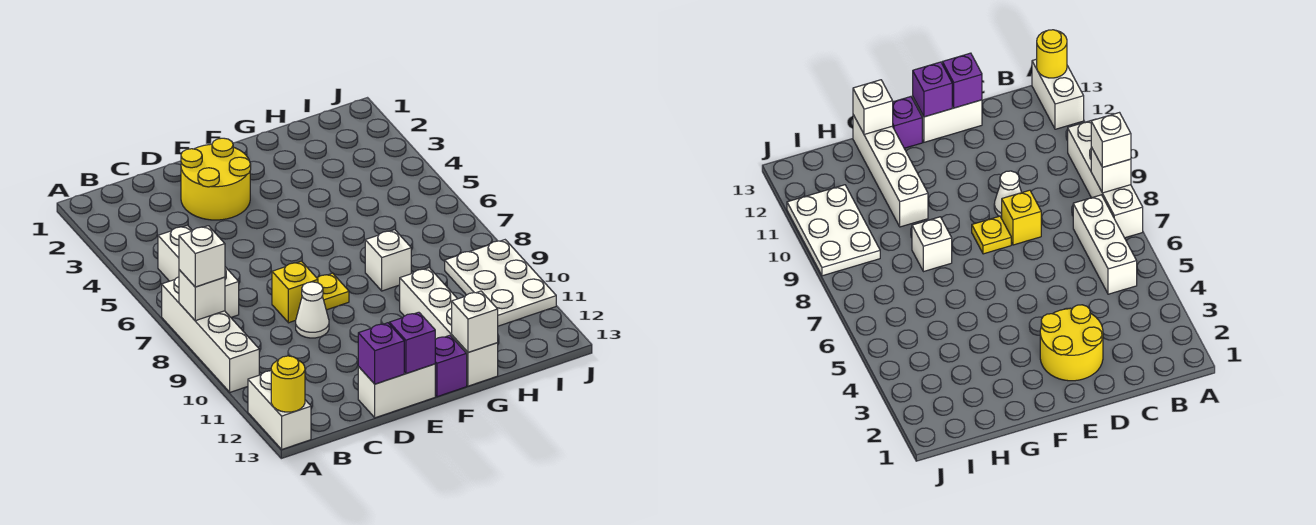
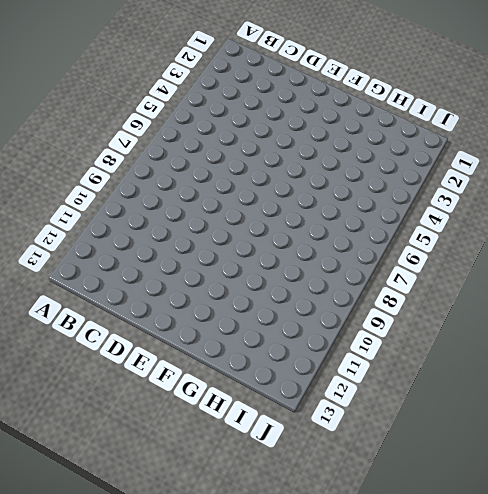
none -> white 1x4 brick [162,277,259,392]
none -> white 1x2 brick [248,371,311,449]
none -> white 1x3 brick [158,225,239,317]

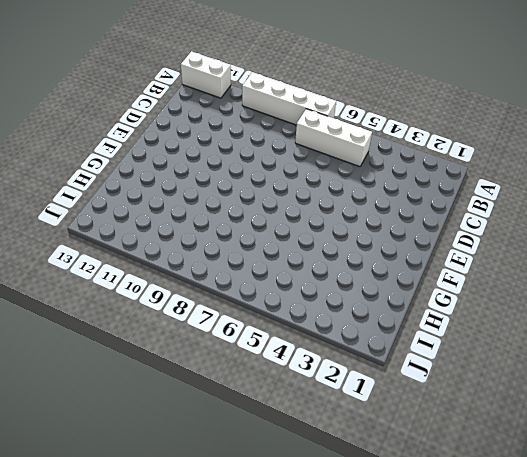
none -> yellow 2x2 round brick [181,138,251,220]
none -> yellow 1x1 brick [272,261,318,323]
none -> white 1x1 cone [296,282,329,338]

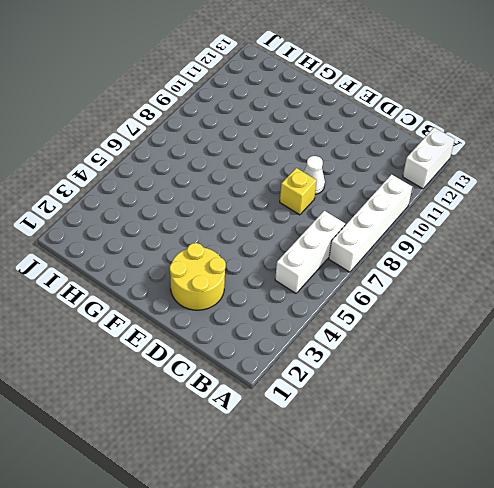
none -> white 1x2 brick [358,364,435,418]
none -> yellow 1x1 plate [317,273,349,310]
none -> purple 1x1 brick [435,335,467,397]

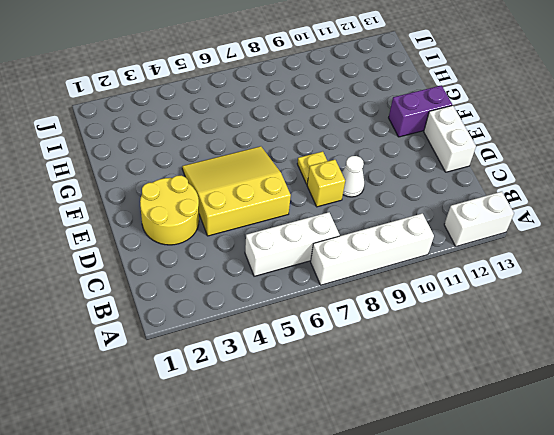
yellow 3x3 slope [182,146,291,236] -> none
purple 1x2 brick [389,85,452,137] -> purple 1x1 brick [435,335,467,397]
none -> white 1x1 brick [365,230,411,291]
none -> white 1x4 brick [400,268,498,386]
none -> white 2x3 plate [445,240,556,326]

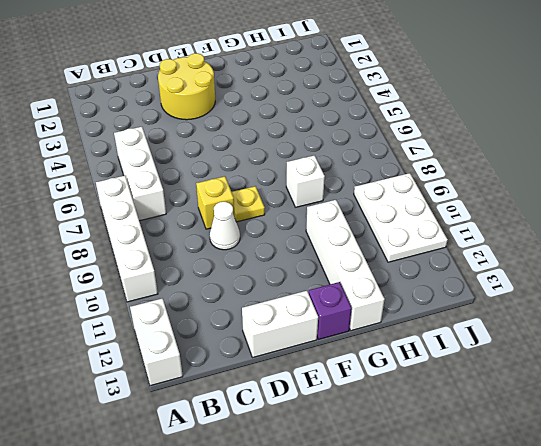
none -> white 1x1 brick [179,270,225,321]
none -> yellow 1x1 round brick [271,356,305,412]
none -> purple 1x1 brick [358,323,404,384]

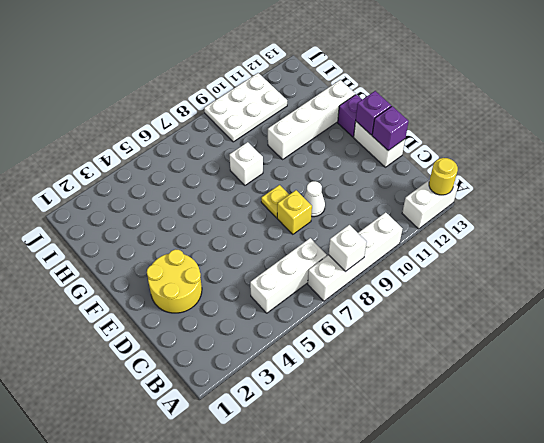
none -> white 1x1 brick [452,291,498,352]
none -> white 1x1 brick [179,226,225,287]

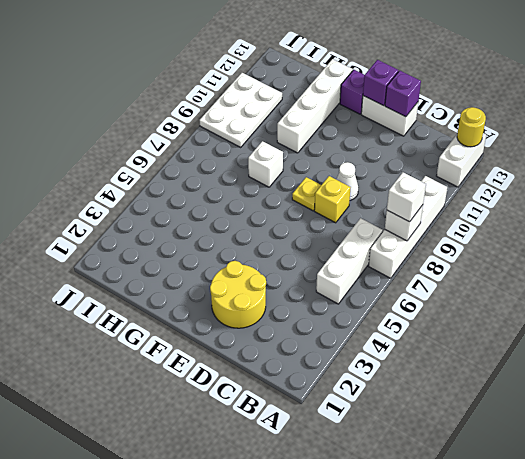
none -> white 1x1 brick [452,291,498,352]

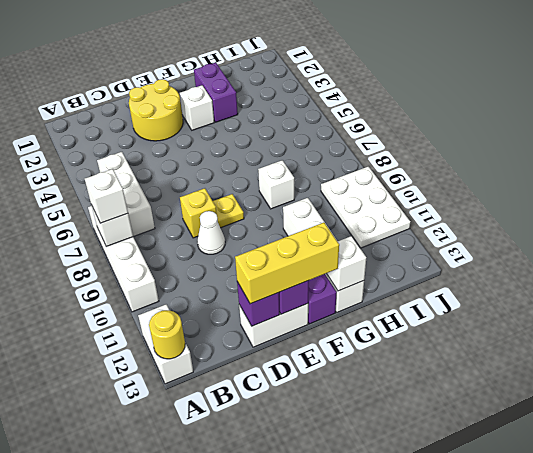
yellow 1x3 brick [235,223,339,304] -> none
white 1x1 brick [180,85,214,130] -> none
purple 1x2 brick [194,63,238,122] -> none

